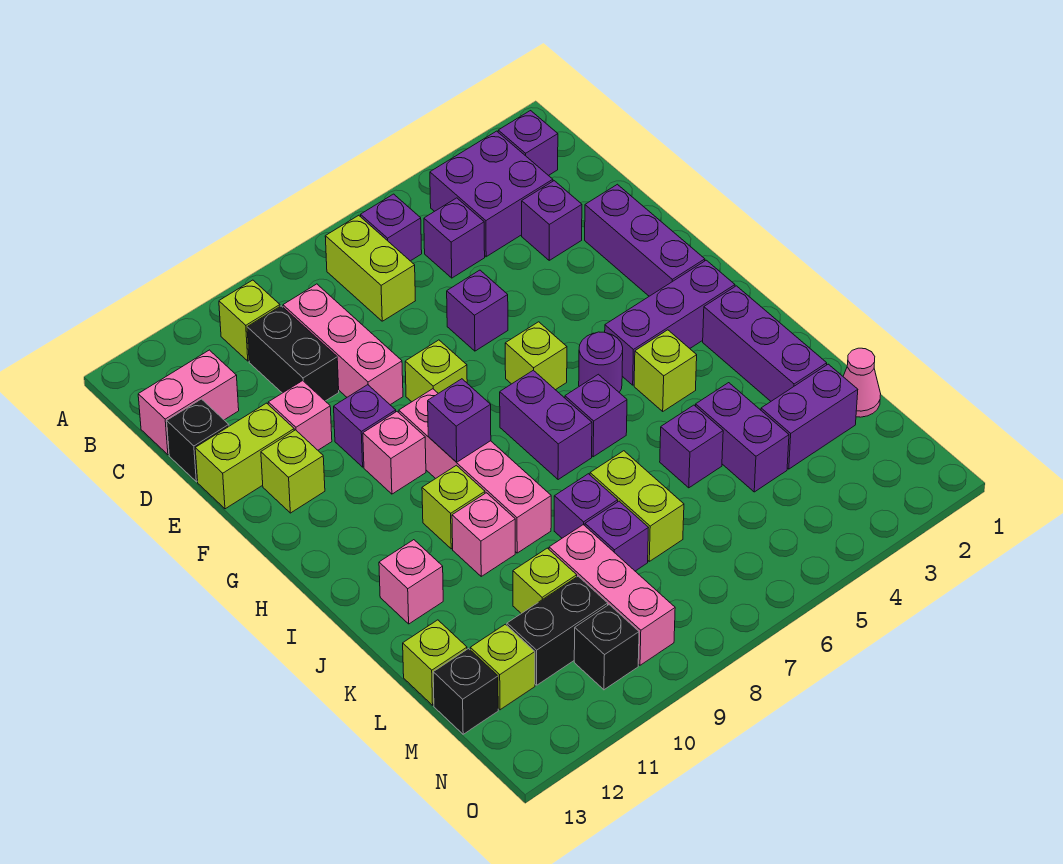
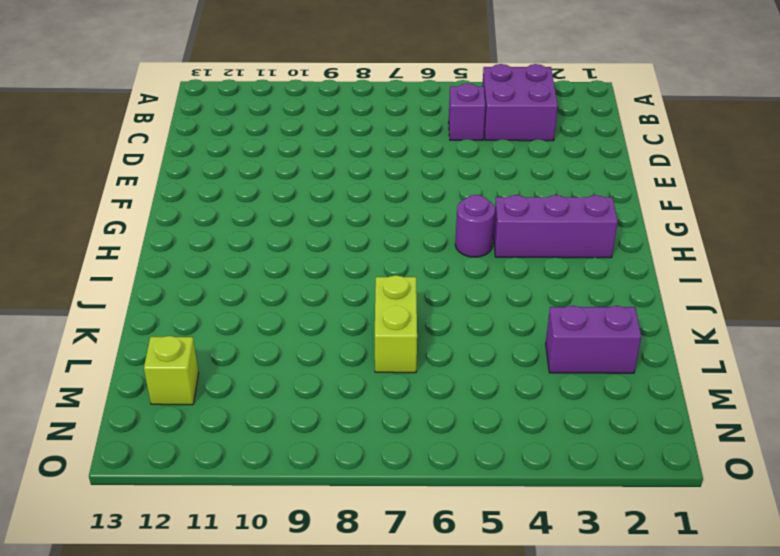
none -> purple 1x1 brick [498,111,558,176]
none -> purple 1x1 brick [361,194,422,261]
none -> lime 1x2 brick [325,215,415,321]
none -> lime 1x1 brick [219,280,280,361]

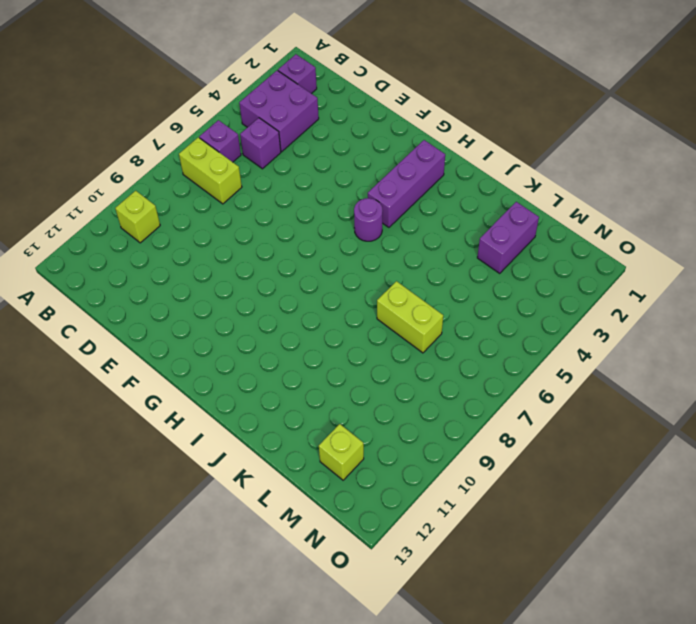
none -> pink 1x3 brick [283,284,403,405]
none -> black 1x2 brick [247,306,339,401]
none -> pink 1x2 brick [138,350,239,455]
none -> purple 1x1 brick [522,181,582,260]

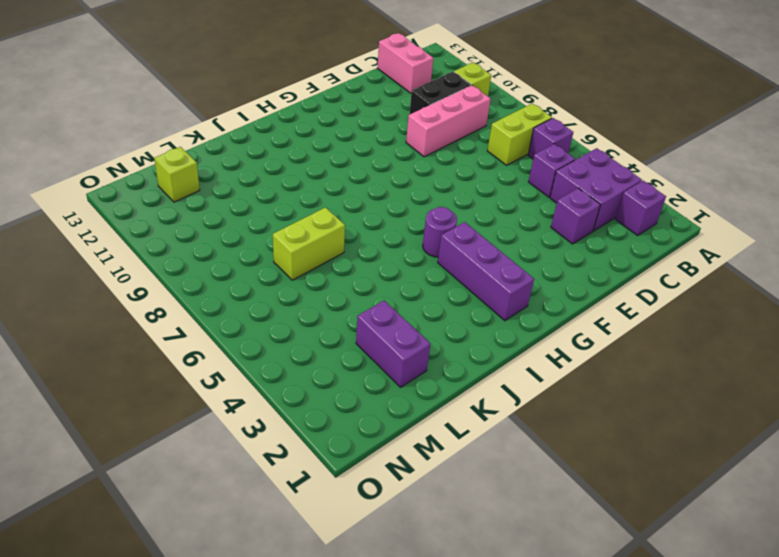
none -> black 1x1 brick [167,399,229,482]
none -> purple 1x3 brick [585,184,705,296]
none -> purple 1x1 brick [447,270,508,351]
none -> pink 1x1 brick [268,381,332,450]

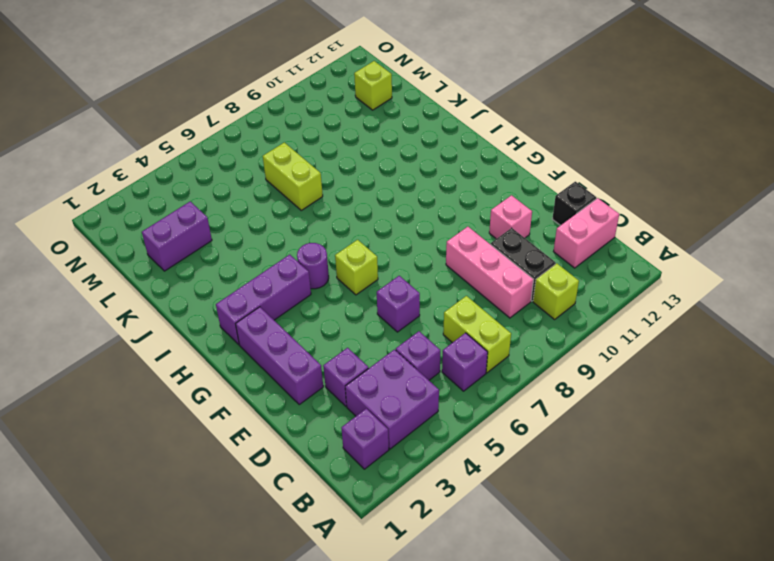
none -> lime 1x2 brick [195,403,294,509]
none -> lime 1x1 brick [405,340,467,402]
none -> purple 1x1 brick [334,385,396,467]
none -> lime 1x1 brick [261,430,325,513]

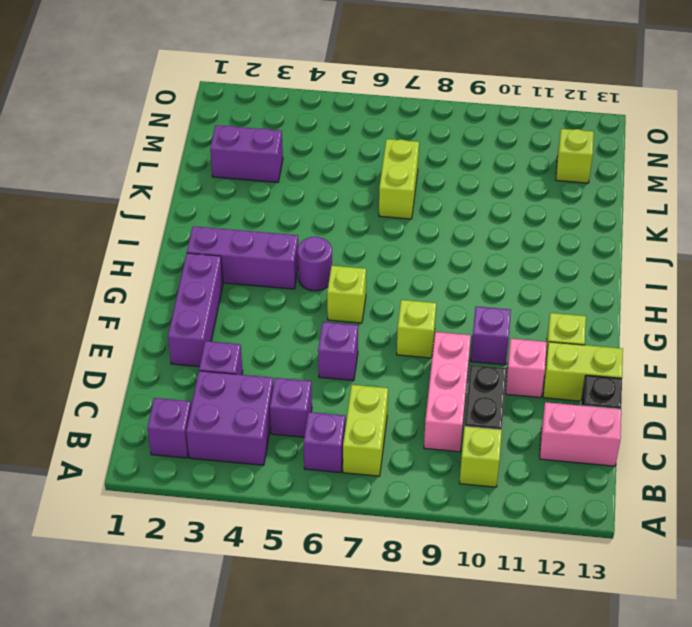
none -> pink 1x4 brick [399,389,551,553]
none -> pink 1x1 brick [363,412,426,494]
none -> purple 1x2 brick [500,370,592,480]
none -> purple 1x3 brick [703,286,827,401]

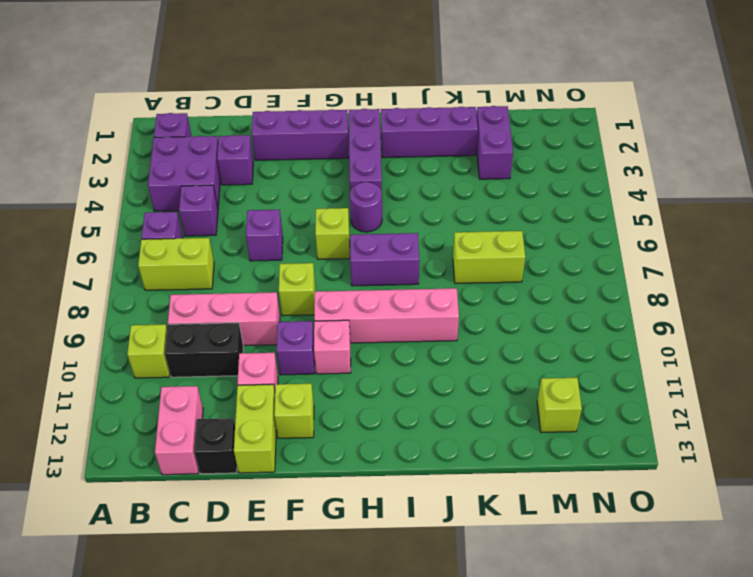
none -> lime 1x1 brick [634,330,697,411]
none -> purple 1x1 brick [565,374,627,457]
none -> lime 1x1 brick [422,465,485,549]
none -> pink 1x1 brick [452,493,515,576]

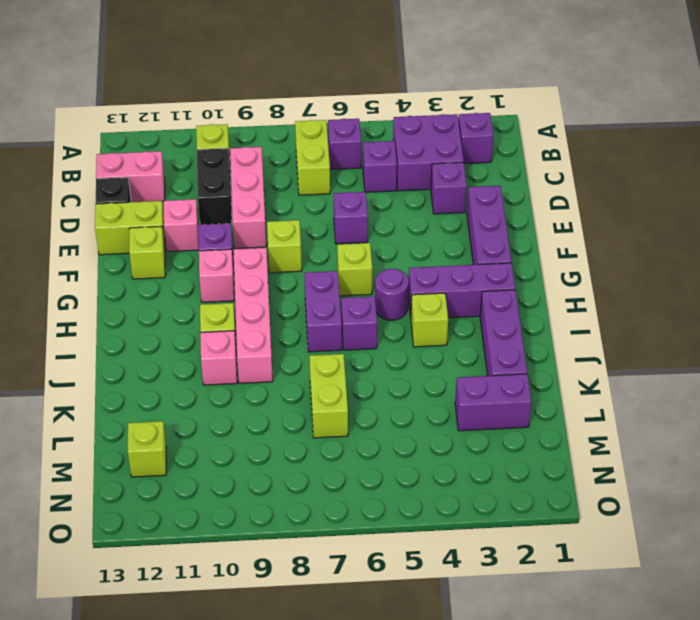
none -> pink 1x1 brick [379,540,443,624]
none -> purple 1x2 brick [696,383,789,492]
none -> purple 1x1 brick [660,405,723,488]
none -> purple 1x1 brick [554,474,618,538]

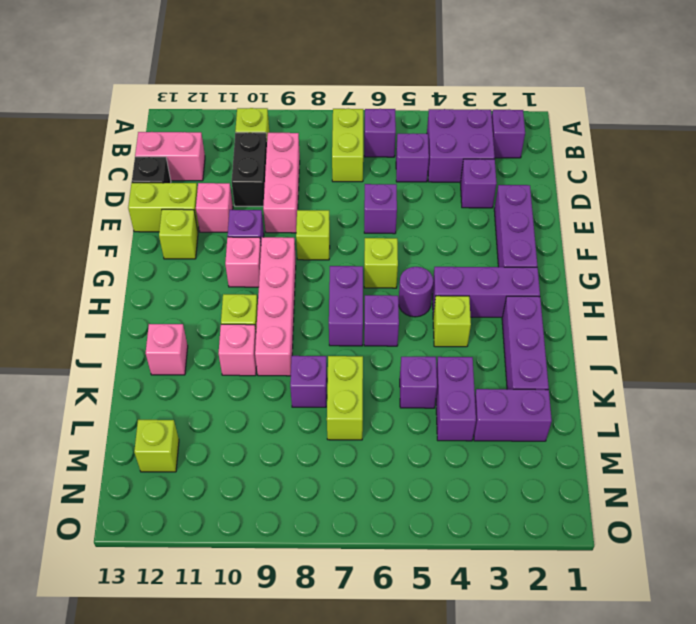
none -> pink 1x1 cone [843,348,881,417]
none -> purple 1x1 brick [585,501,648,571]
none -> pink 1x3 brick [549,525,675,665]
none -> lime 1x1 brick [513,548,577,614]

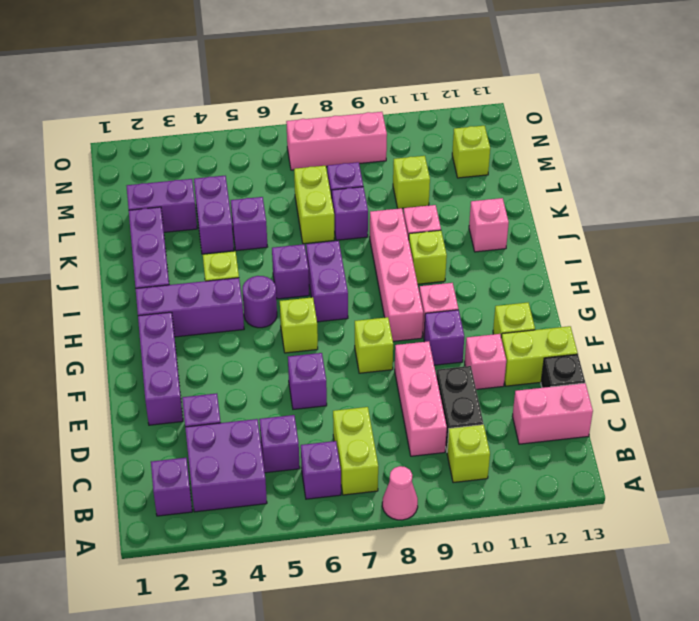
pink 1x1 cone [382,466,418,520] -> pink 1x1 cone moved to [843,348,881,417]
pink 1x3 brick [286,112,387,170] -> pink 1x3 brick turned to [549,525,675,665]
none -> lime 1x1 brick [403,620,467,705]
none -> black 1x2 brick [507,576,608,685]
none -> black 1x1 brick [433,649,498,734]
none -> black 1x1 brick [574,605,639,690]

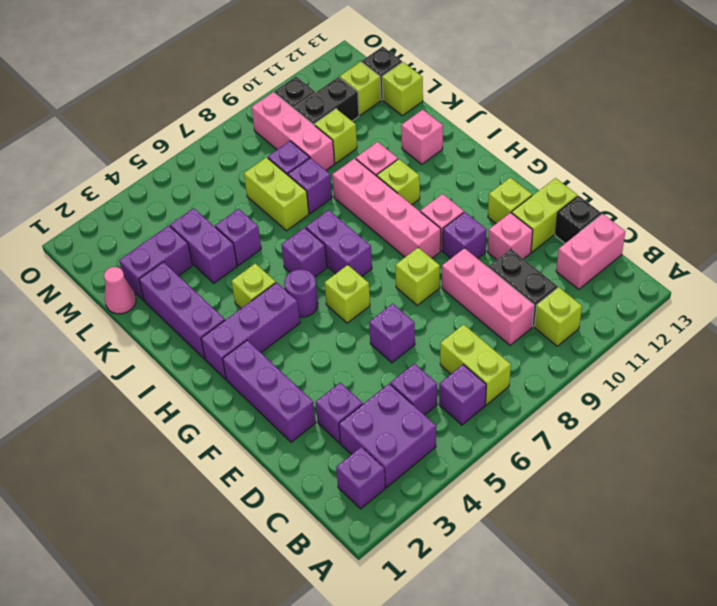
none -> purple 1x1 brick [428,379,491,462]

